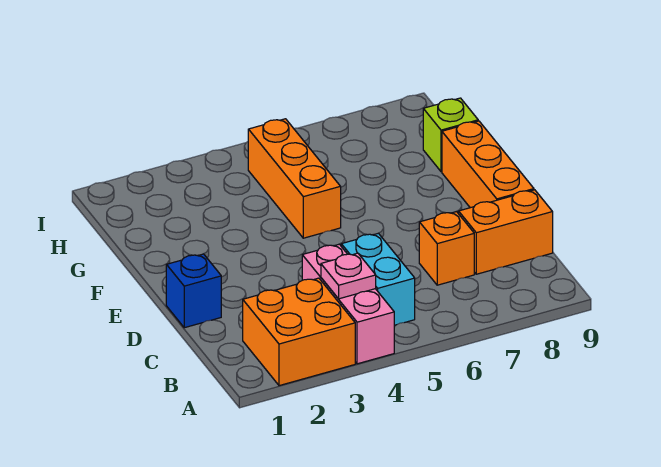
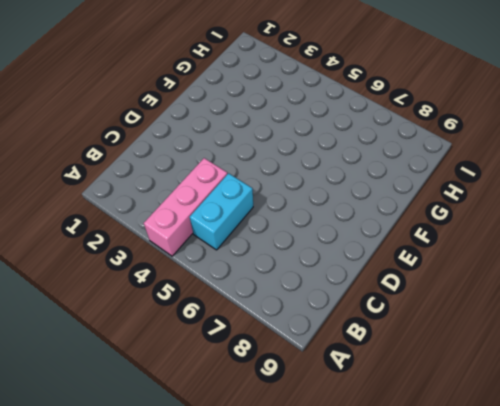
none -> orange 2x2 brick [243,278,355,386]
none -> orange 1x1 brick [419,212,474,285]

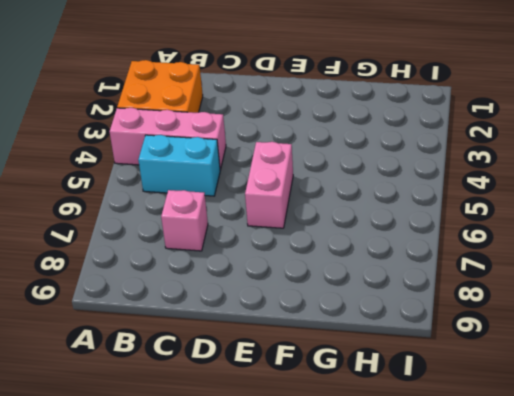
pink 1x1 brick [161,190,208,251] -> orange 1x1 brick [419,212,474,285]
pink 1x2 brick [245,142,293,228] -> none
none -> orange 1x2 brick [459,190,553,274]
none -> blue 1x1 brick [166,254,221,328]

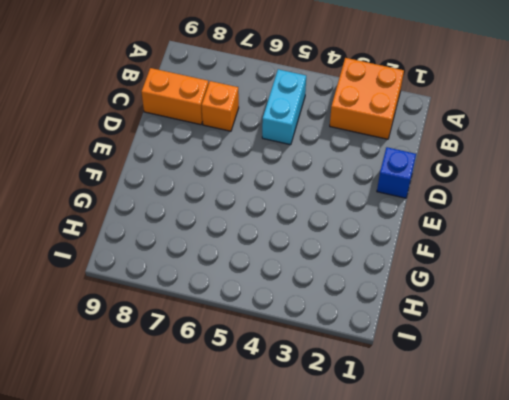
none -> pink 1x3 brick [302,244,394,364]
none -> orange 1x3 brick [442,121,534,208]

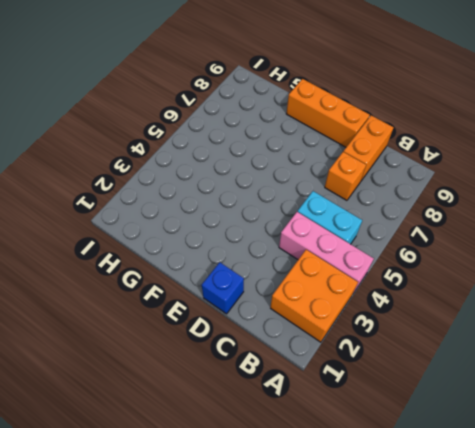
none -> orange 1x3 brick [248,119,341,238]
none -> lime 1x1 brick [423,98,478,172]

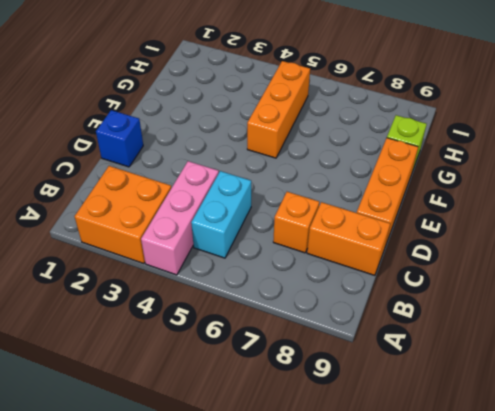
none -> pink 1x1 plate [321,253,376,299]

